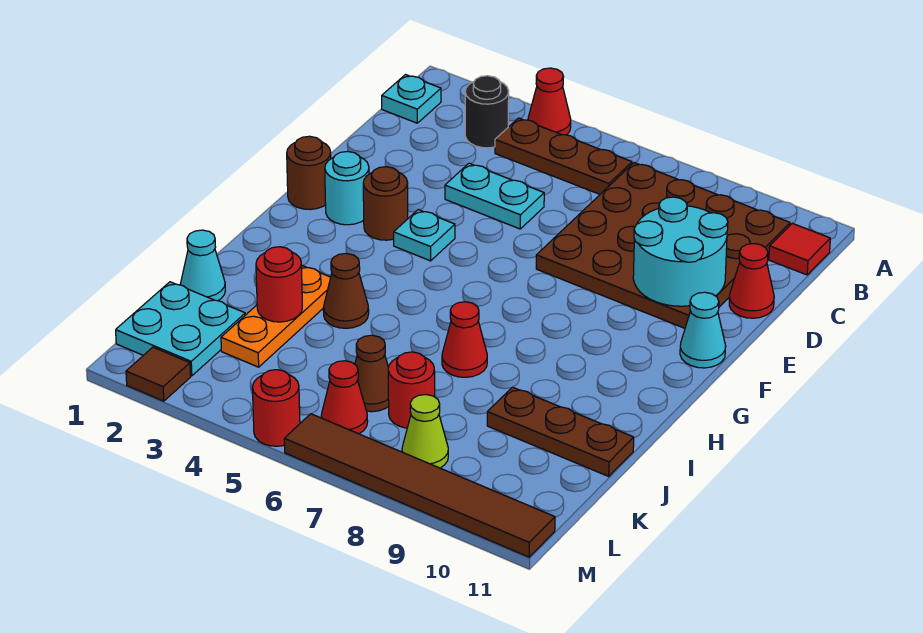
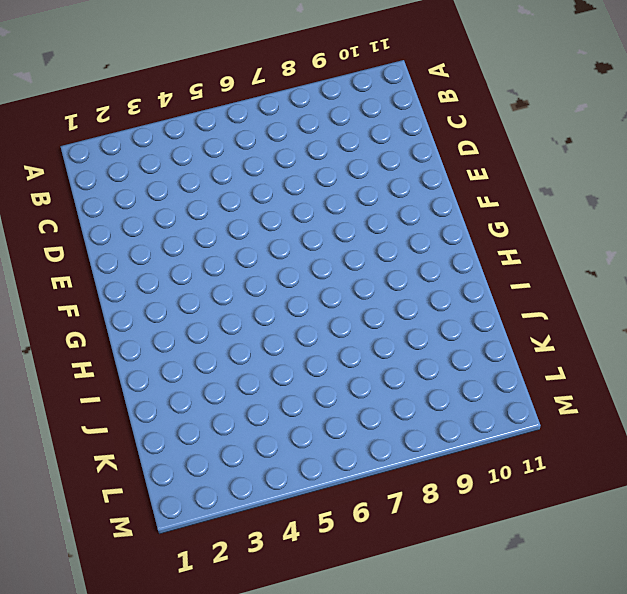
none -> red 1x1 cone [528,68,571,135]
none -> cyan 1x1 plate [382,75,441,123]
none -> black 1x1 round brick [465,76,509,148]

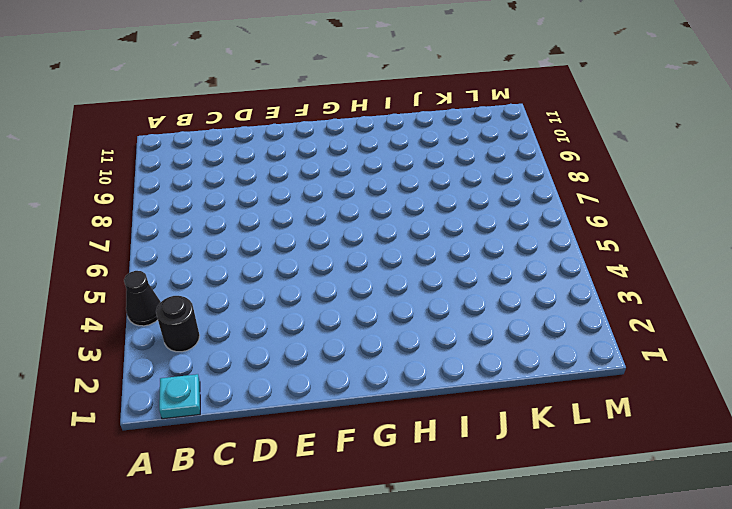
black 1x1 cone [124,271,161,326] -> red 1x1 cone [528,68,571,135]
none -> brown 1x3 plate [495,118,632,194]
none -> brown 4x4 plate [536,163,790,328]
none -> red 1x1 tile [769,223,830,275]

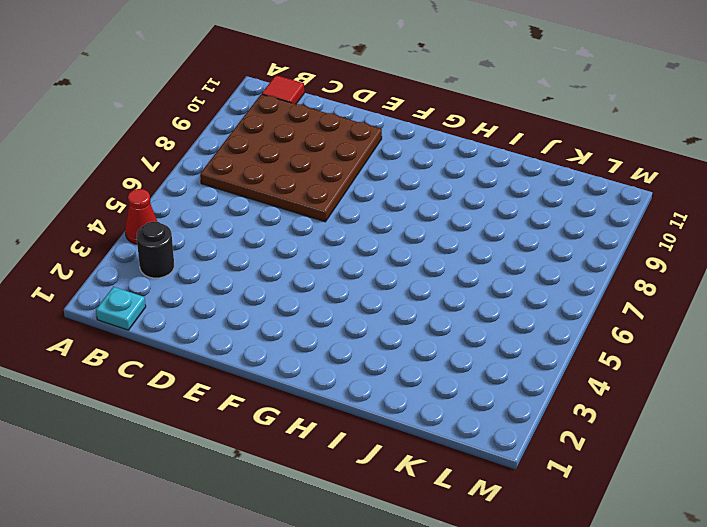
none -> brown 1x3 plate [495,118,632,194]
none -> cyan 1x2 plate [445,163,544,229]
none -> red 1x1 cone [729,244,774,318]

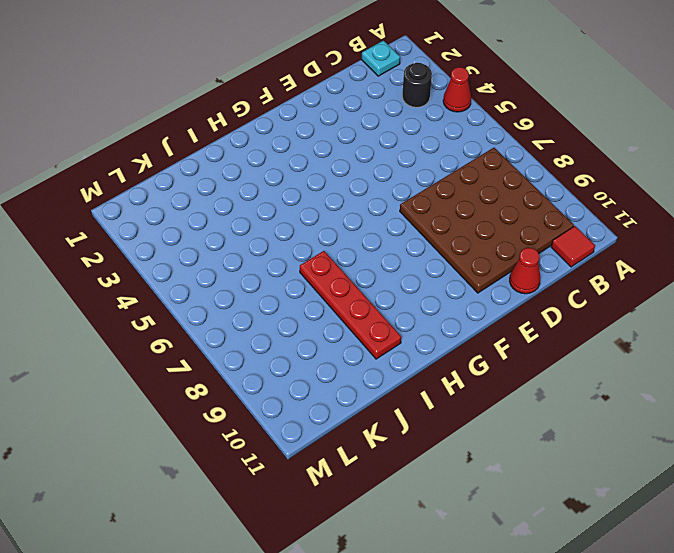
red 1x4 plate [300,251,401,359] -> red 1x1 cone [442,302,487,377]
none -> brown 1x3 plate [495,118,632,194]
none -> cyan 1x2 plate [445,163,544,229]
none -> brown 1x1 round brick [287,136,331,209]

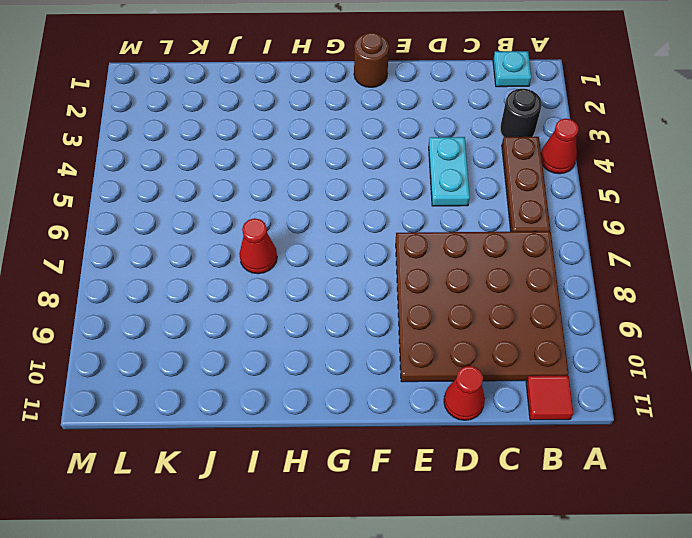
none -> cyan 1x1 round brick [325,151,369,225]
none -> brown 1x1 round brick [363,167,408,240]
none -> cyan 1x1 plate [394,210,455,261]

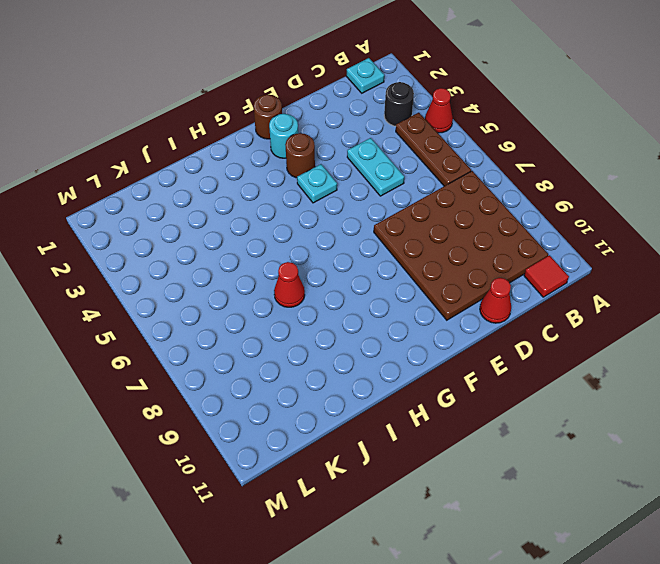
none -> cyan 1x1 cone [680,292,726,368]
none -> orange 1x3 plate [221,265,331,367]
none -> brown 1x1 cone [323,253,369,328]

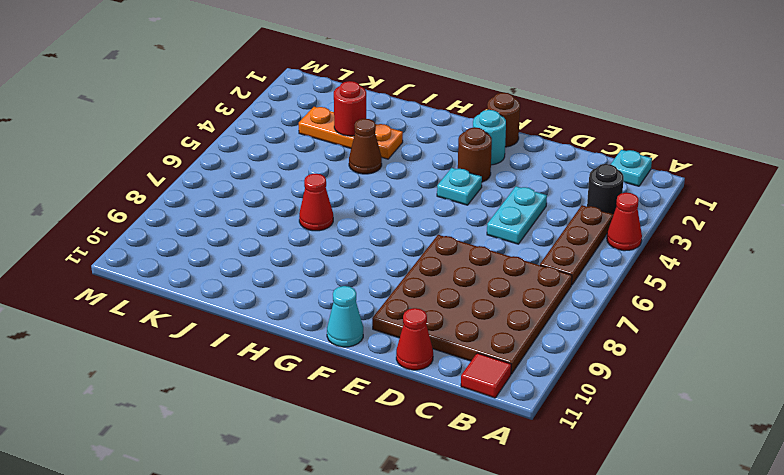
none -> cyan 1x1 cone [180,230,225,301]
none -> brown 1x3 plate [487,387,634,476]
none -> cyan 2x2 plate [116,282,245,376]

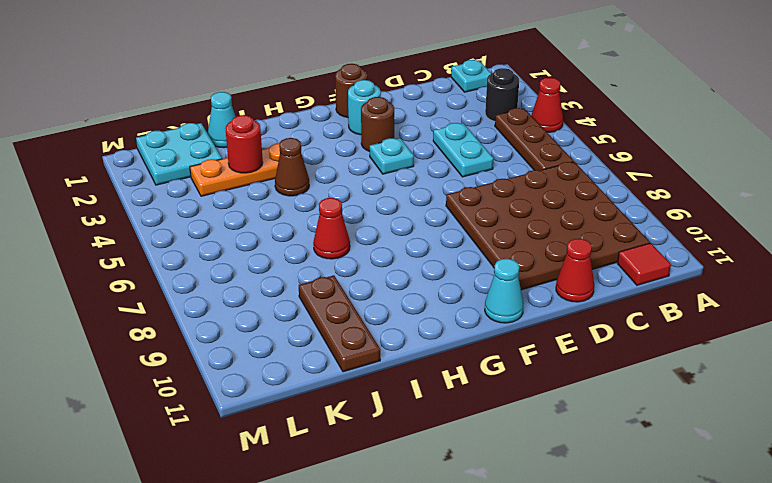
none -> brown 1x1 cone [355,335,389,412]
none -> red 1x1 round brick [388,352,435,428]
none -> red 1x1 cone [321,361,368,434]

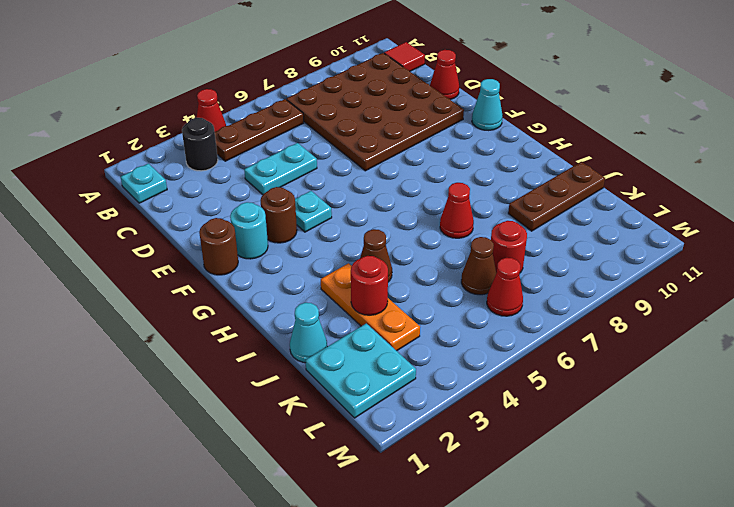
none -> lime 1x1 cone [402,395,448,468]
none -> brown 1x1 tile [126,347,191,401]
none -> red 1x1 round brick [252,370,300,446]

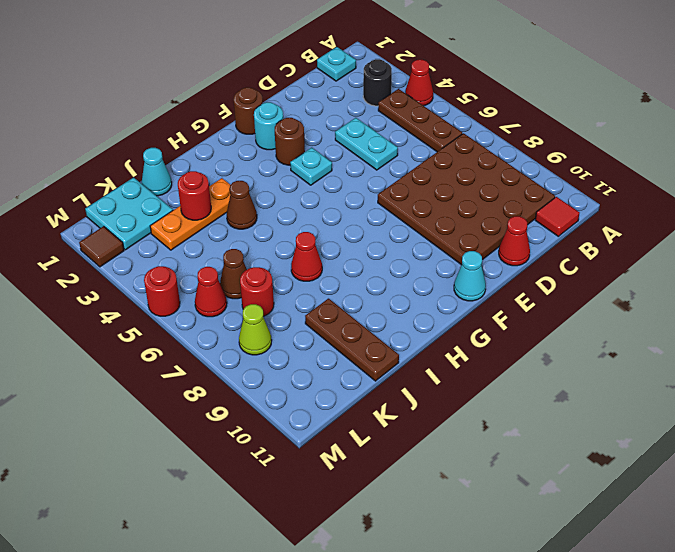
none -> brown 1x6 tile [284,414,555,557]
none -> cyan 2x2 round brick [633,197,728,306]

